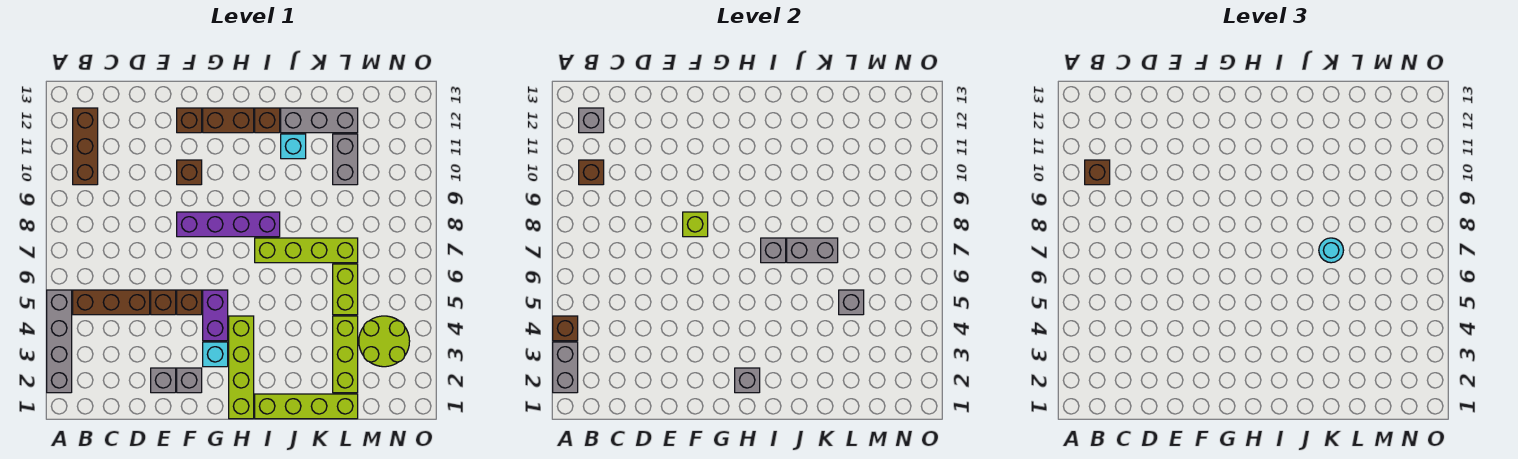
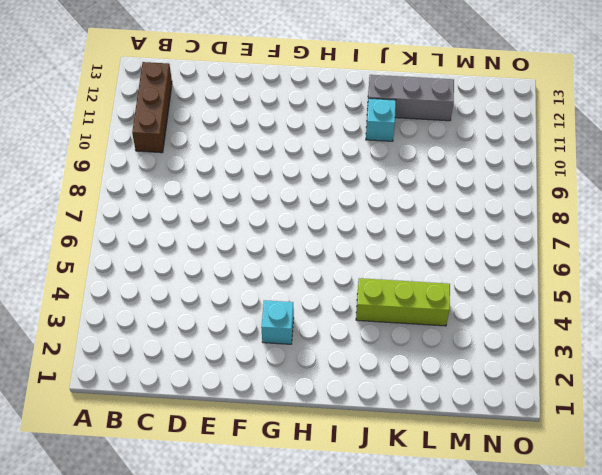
lime 1x3 brick [356,278,450,326] -> lime 1x3 brick turned to [333,316,358,393]
none -> grey 1x4 brick [47,290,72,393]
none -> brown 1x3 brick [73,290,150,315]
none -> grey 1x1 brick [151,368,176,393]
none -> brown 1x1 brick [151,290,176,315]

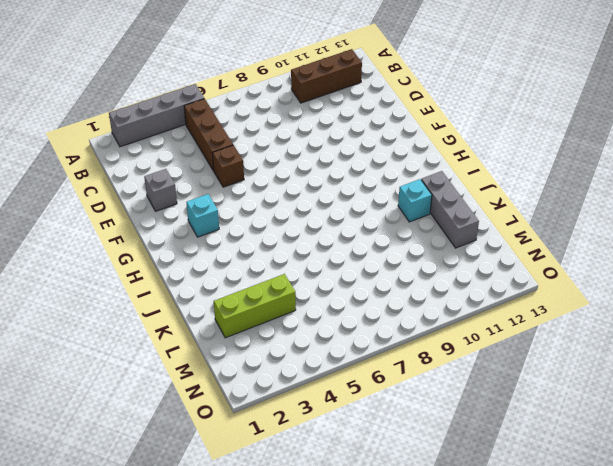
none -> grey 1x1 brick [177,368,202,393]
none -> brown 1x1 brick [177,290,202,315]
none -> purple 1x4 brick [177,212,280,237]
none -> brown 1x1 brick [177,160,202,185]

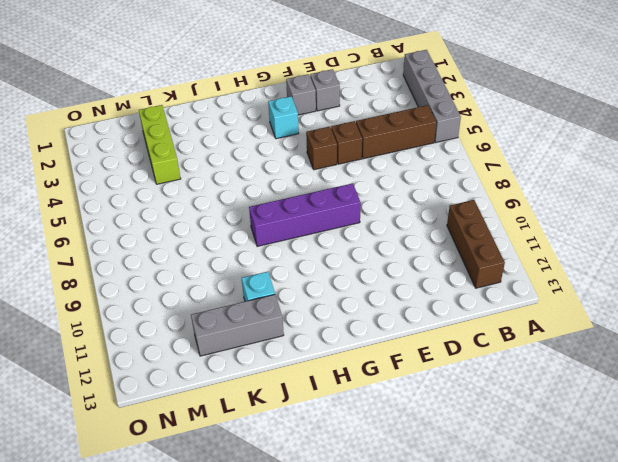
none -> brown 1x1 brick [177,160,202,185]
none -> brown 1x1 brick [177,108,202,133]
none -> purple 1x2 brick [203,290,228,341]
none -> brown 1x2 brick [203,108,254,133]

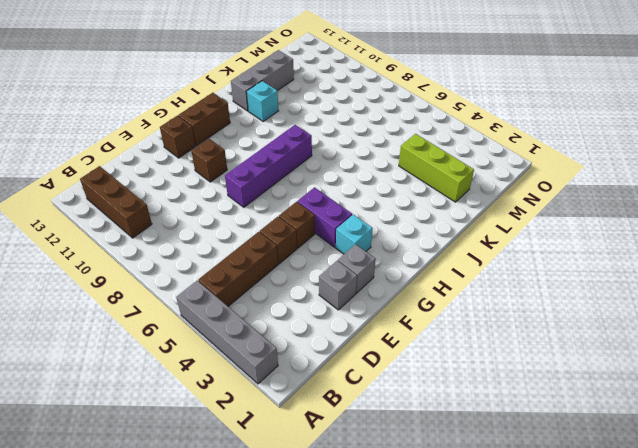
none -> lime 1x4 brick [229,316,254,419]
none -> lime 1x4 brick [255,394,358,419]
none -> lime 1x4 brick [255,238,358,263]
none -> brown 1x1 brick [255,108,280,133]

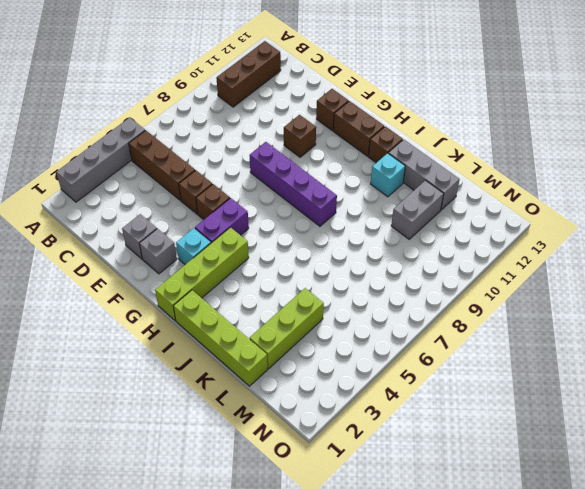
none -> lime 1x4 brick [255,238,358,263]
none -> lime 1x2 brick [333,264,358,315]
none -> lime 2x2 round brick [359,316,410,367]
none -> grey 1x2 brick [553,342,578,393]

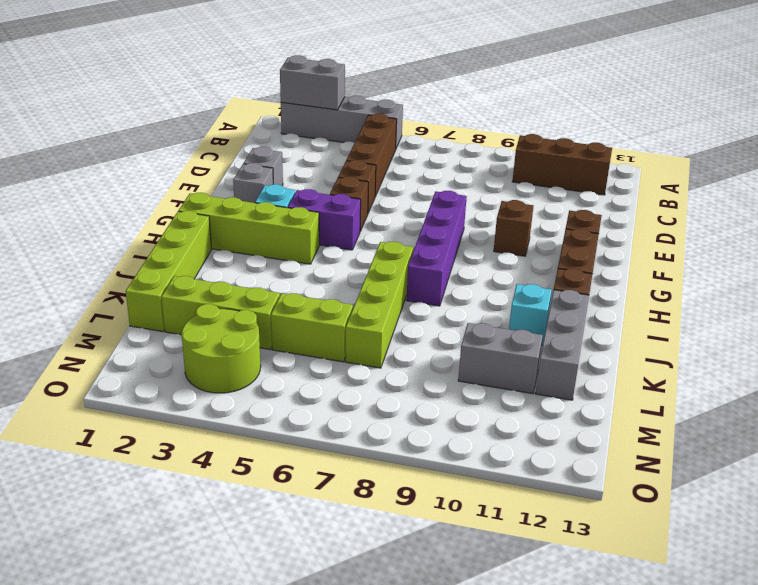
none -> brown 1x1 brick [553,316,578,341]
none -> brown 1x1 brick [579,160,604,185]
none -> grey 1x1 brick [579,108,604,133]
none -> lime 1x1 brick [683,212,708,237]

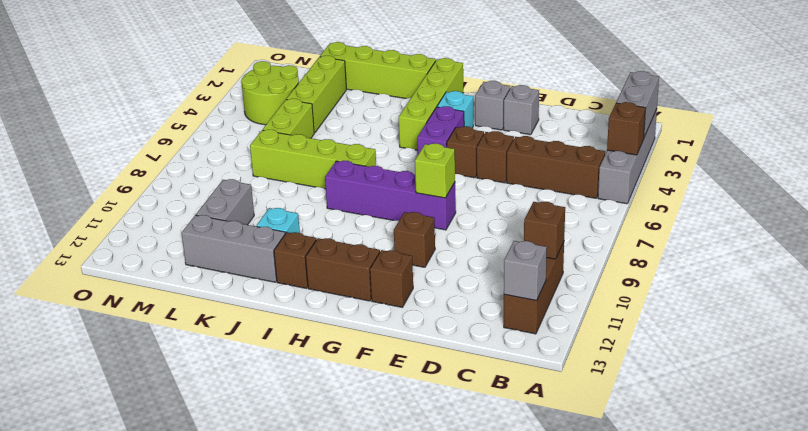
none -> grey 1x1 brick [735,368,760,393]
none -> grey 1x1 brick [761,238,786,263]
none -> grey 1x2 brick [787,238,838,263]
none -> grey 1x1 brick [839,290,864,315]

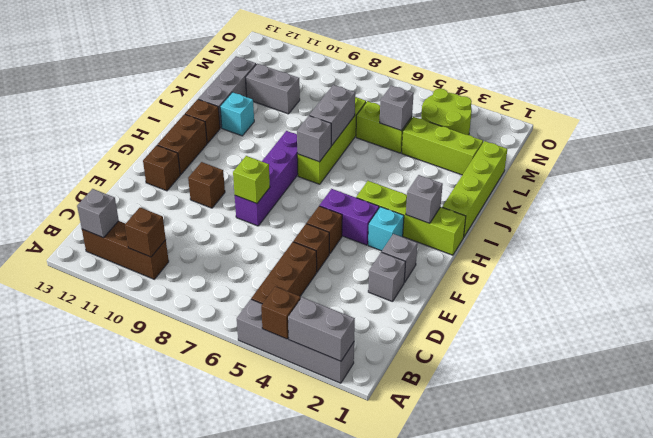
none -> brown 1x1 brick [1085,160,1110,185]
none -> cyan 1x1 round brick [1319,238,1344,263]

